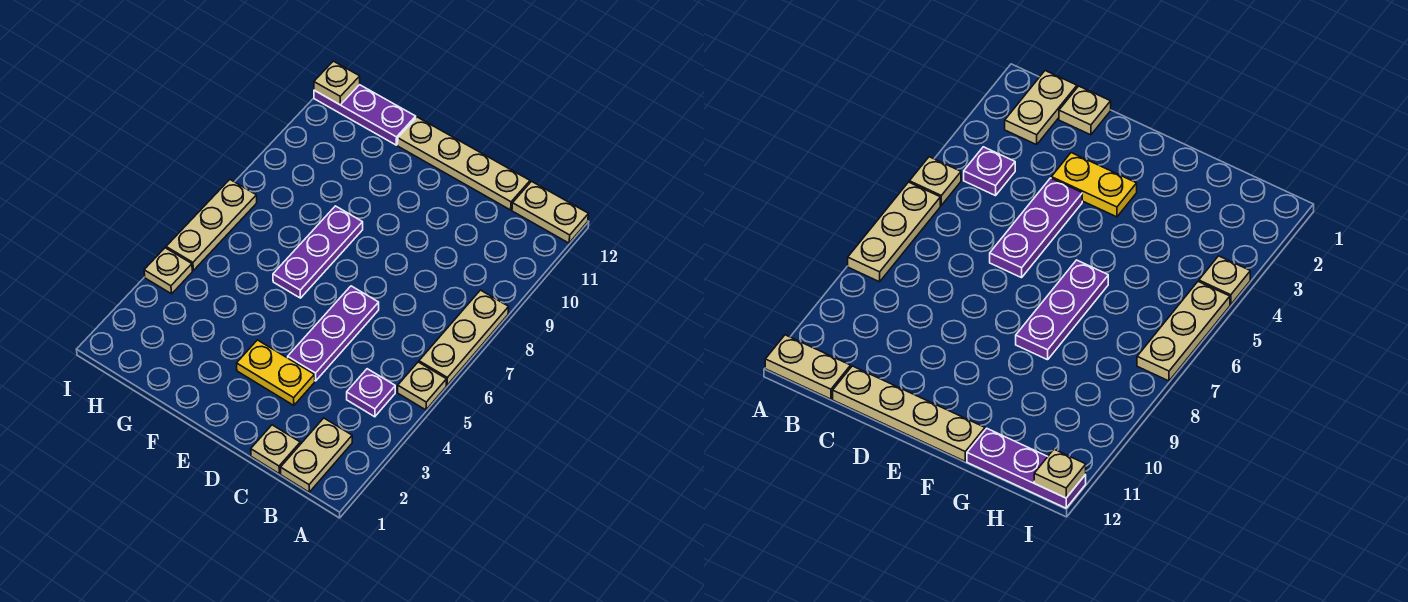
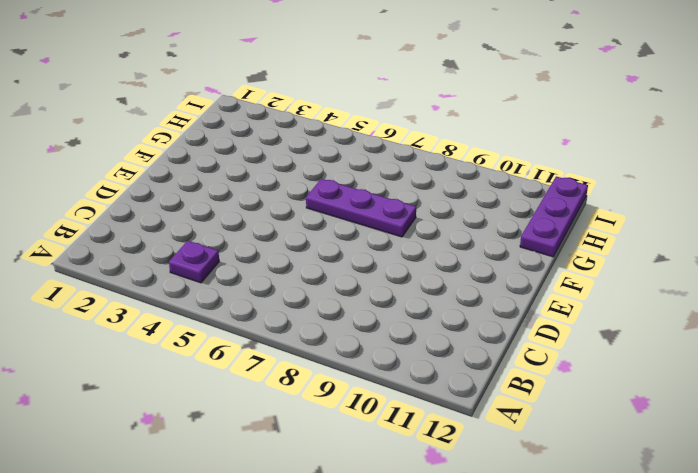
none -> tan 1x1 plate [398,362,446,410]
none -> tan 1x3 plate [419,290,509,385]
none -> tan 1x2 plate [512,181,588,243]

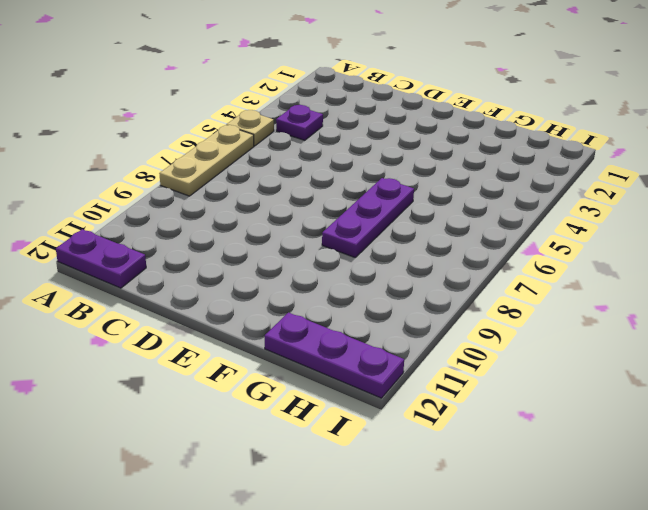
purple 1x2 plate [56,229,146,288] -> tan 1x2 plate [512,181,588,243]
none -> tan 1x2 plate [281,418,352,492]
none -> tan 1x1 plate [251,425,300,474]
none -> tan 1x4 plate [398,117,530,210]

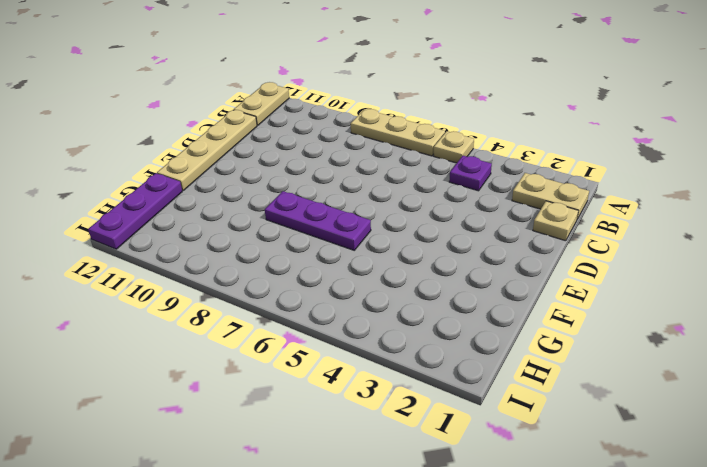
none -> yellow 1x2 plate [237,340,315,405]
none -> purple 1x3 plate [288,286,379,381]
none -> tan 1x1 plate [144,248,192,294]

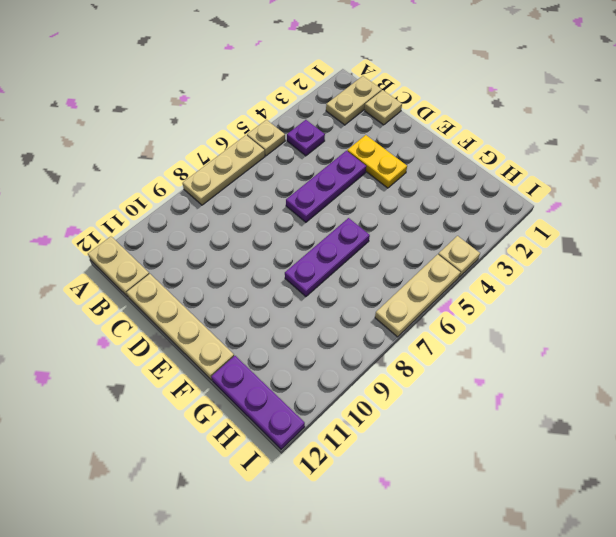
none -> tan 1x1 plate [314,61,360,105]

